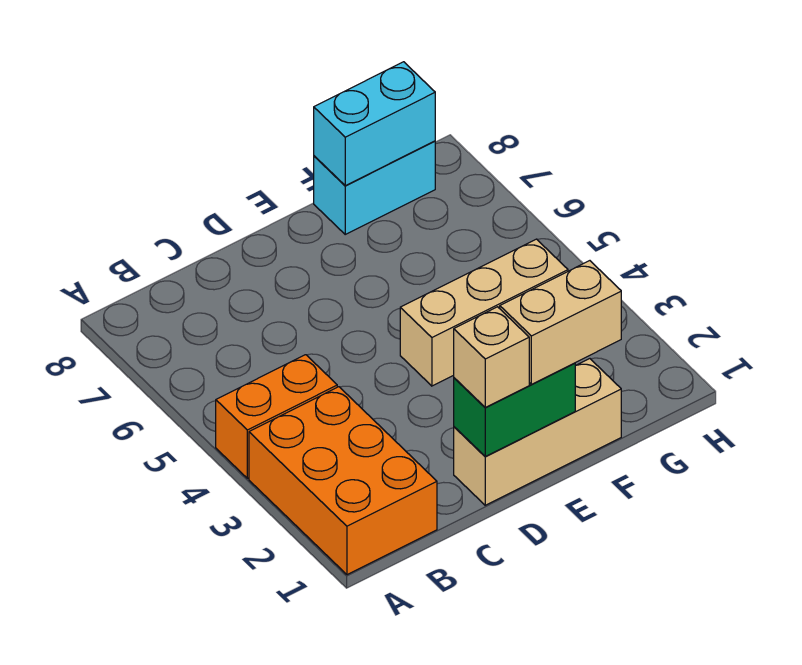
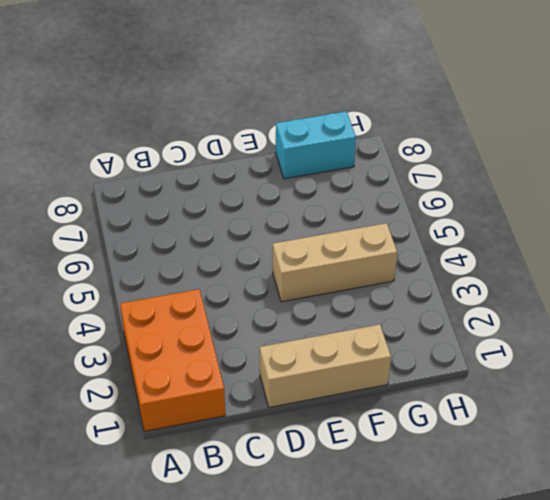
none -> orange 1x2 brick [216,355,337,478]
none -> green 1x2 brick [454,363,575,456]

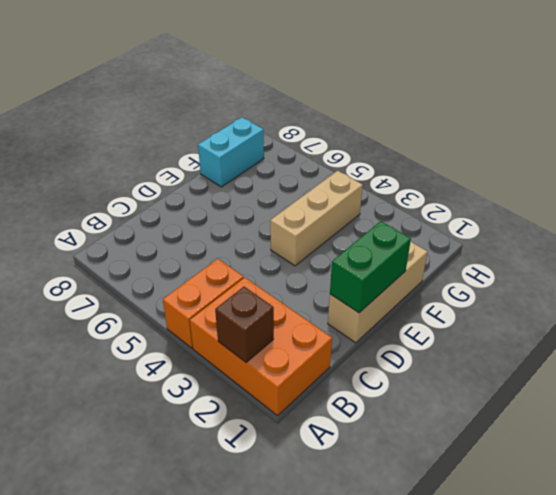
brown 1x1 brick [215,287,274,362] -> none
none -> cyan 1x2 brick [314,62,435,186]
none -> tan 1x1 brick [454,307,529,407]

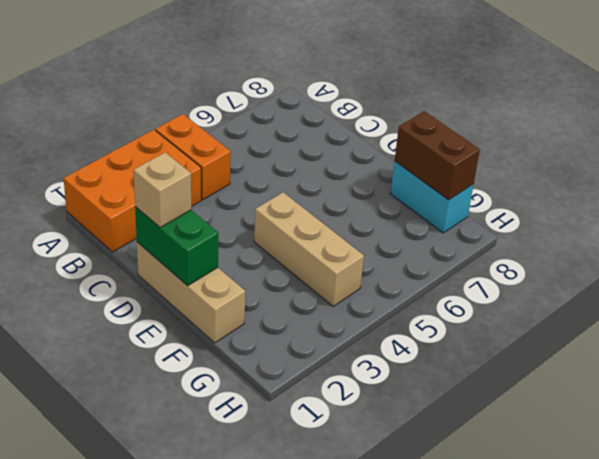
brown 1x2 brick [395,111,480,200] -> cyan 1x2 brick [314,62,435,186]
none -> tan 1x2 brick [500,261,621,384]

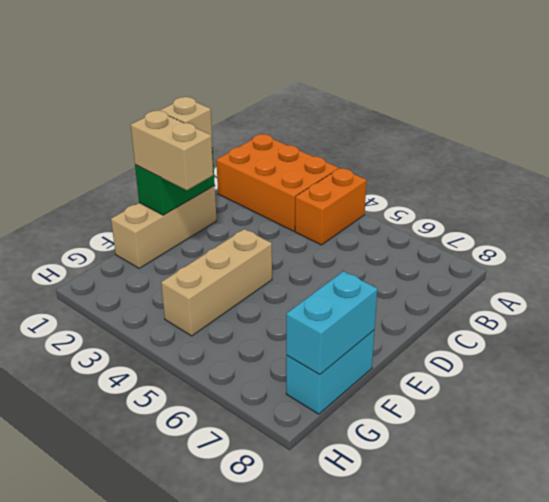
tan 1x2 brick [131,111,213,190] -> tan 1x2 brick turned to [500,261,621,384]

